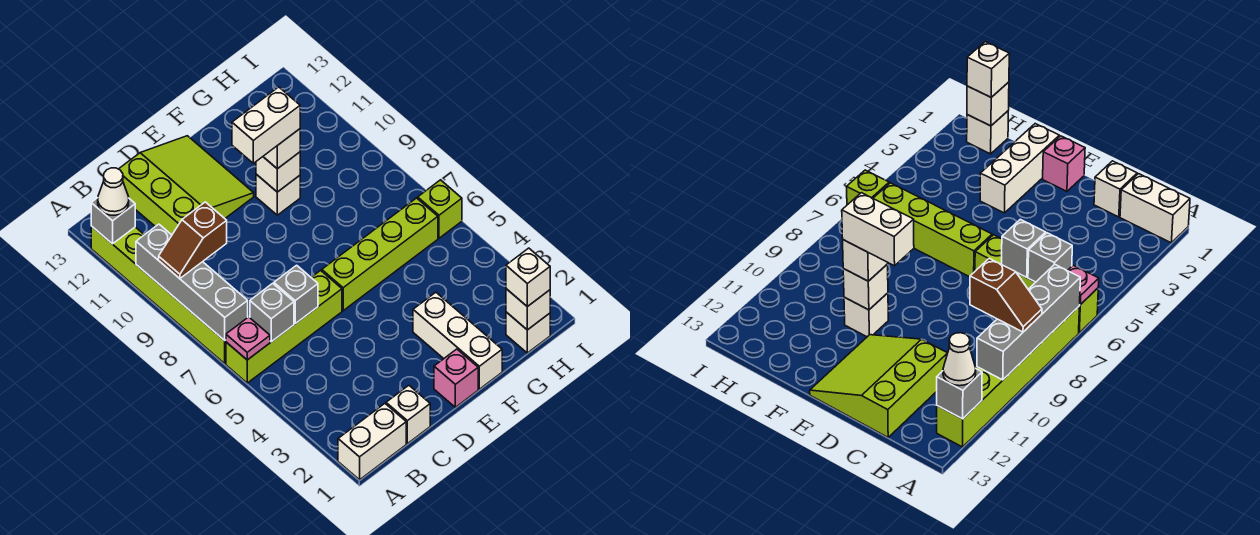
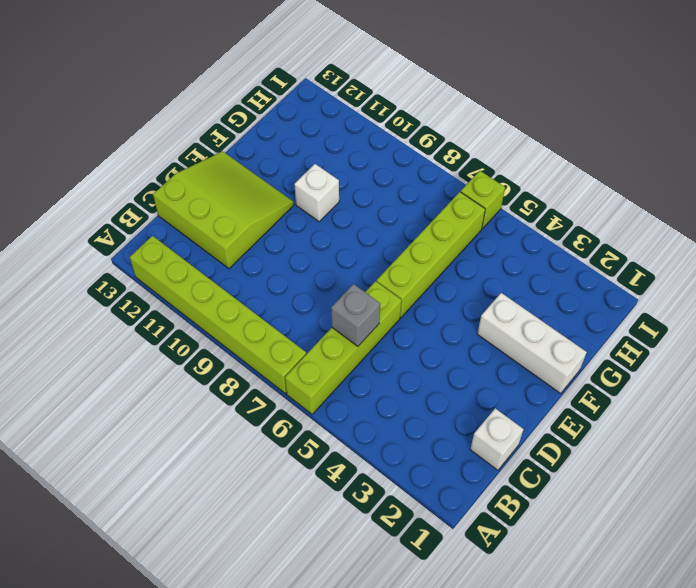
none -> white 1x2 brick [338,404,406,480]
none -> pink 1x1 brick [434,349,478,407]
none -> white 1x1 brick [506,312,550,353]

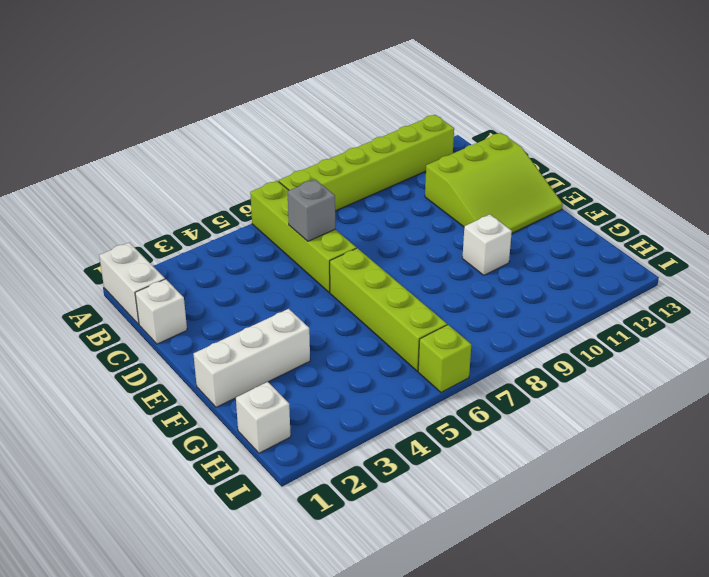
none -> pink 1x1 brick [434,349,478,407]
none -> pink 1x1 plate [226,317,270,360]
none -> grey 1x4 brick [136,224,248,340]

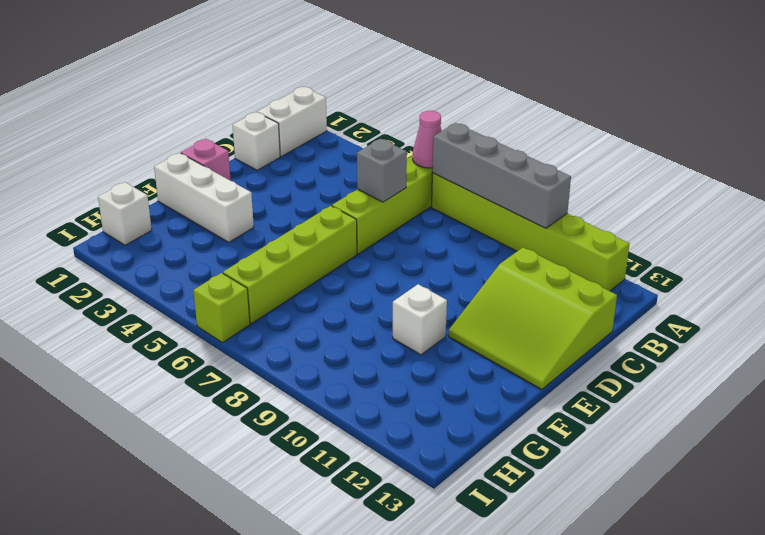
pink 1x1 cone [413,111,442,168] -> pink 1x1 plate [226,317,270,360]
none -> grey 1x1 brick [91,198,135,244]
none -> grey 1x1 brick [250,283,294,342]
none -> white 1x1 brick [256,152,300,192]

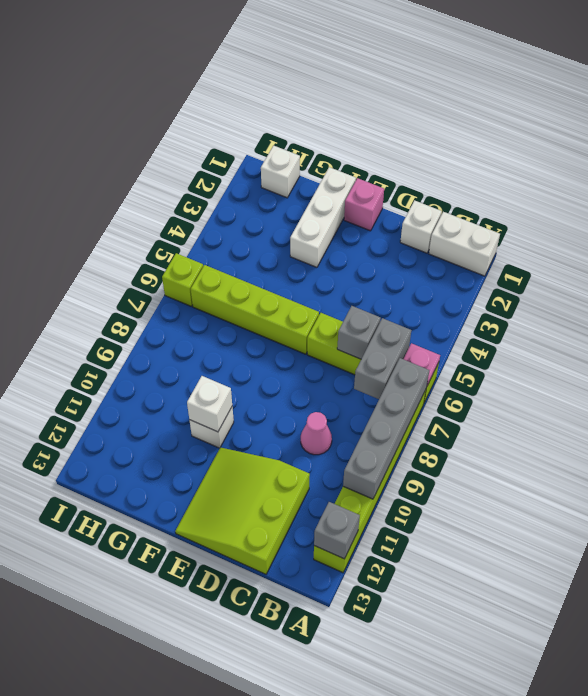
grey 1x2 brick [354,318,411,399] -> grey 1x1 brick [250,283,294,342]
pink 1x1 cone [301,412,332,455] -> none
none -> white 1x1 brick [506,289,550,330]
none -> brown 1x2 slope [159,202,227,278]
none -> white 1x1 cone [98,168,129,215]

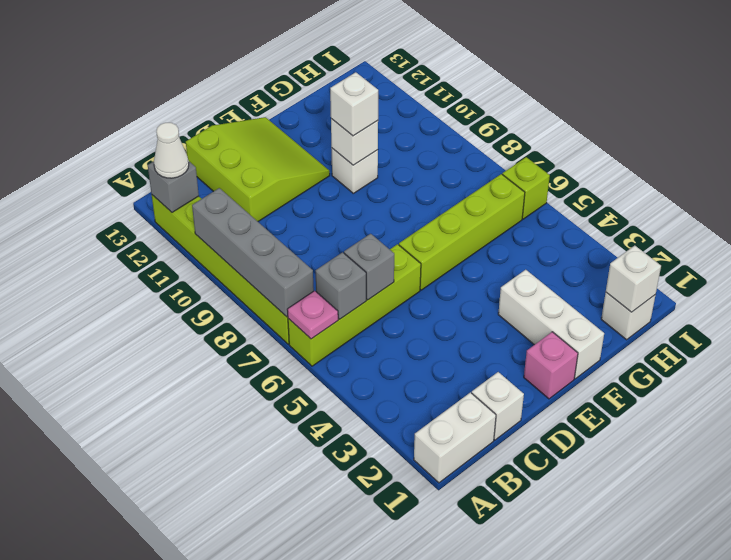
none -> brown 1x2 slope [159,202,227,278]
none -> white 1x1 brick [506,248,550,307]
none -> white 1x2 brick [232,87,300,163]

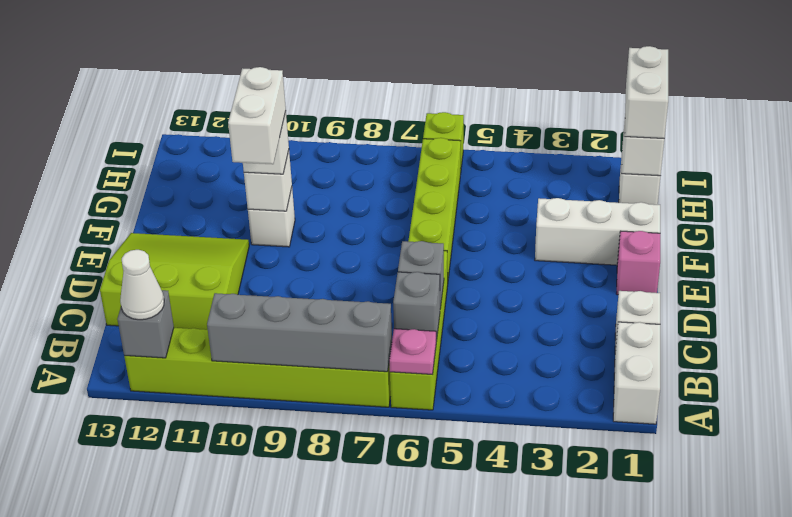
white 1x2 brick [625,46,668,138] -> white 1x1 brick [506,248,550,307]
none -> brown 1x2 slope [159,202,227,278]

